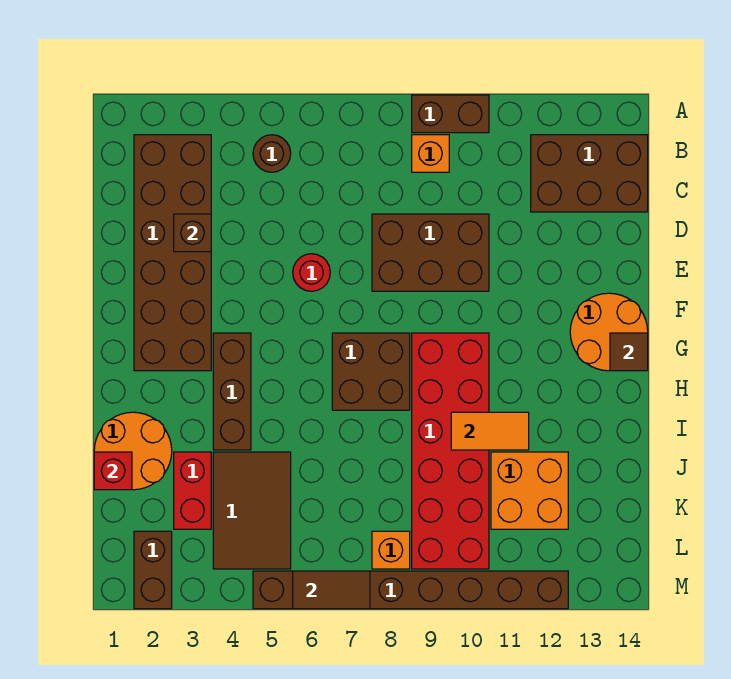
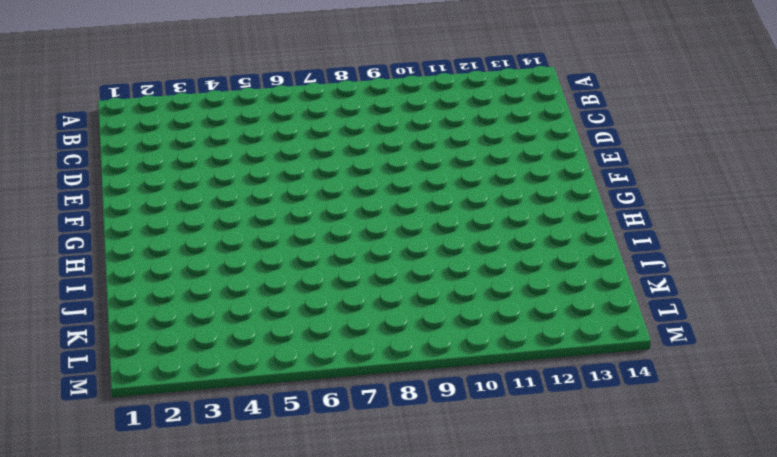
none -> brown 1x2 brick [412,95,489,133]
none -> brown 2x6 brick [134,135,211,371]
none -> brown 1x1 round brick [253,135,291,172]

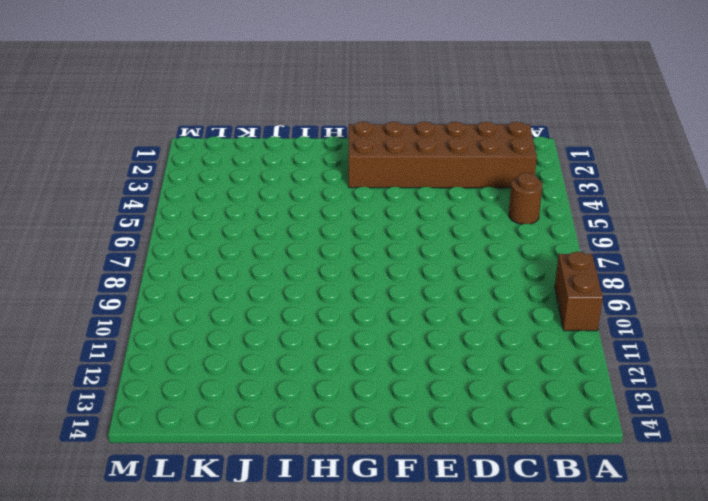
none -> orange 1x1 brick [412,135,449,172]
none -> brown 2x3 brick [531,135,648,212]
none -> brown 2x3 brick [372,214,489,291]

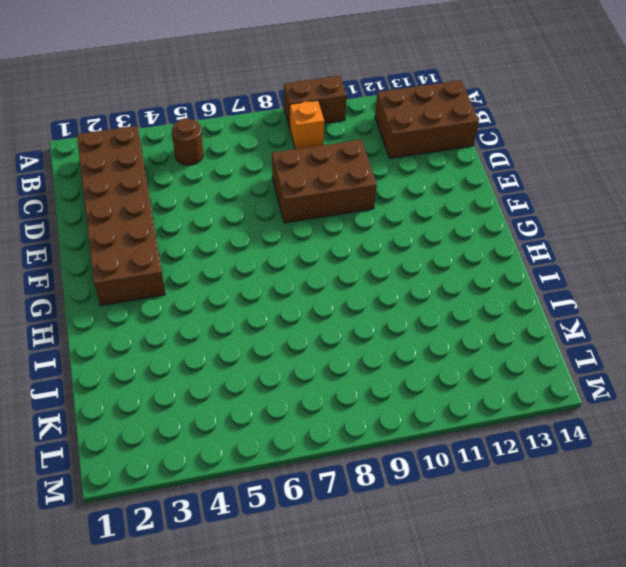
none -> red 1x1 round brick [293,254,330,291]
none -> orange 2x2 round brick [570,293,648,371]
none -> brown 1x3 brick [213,333,251,450]

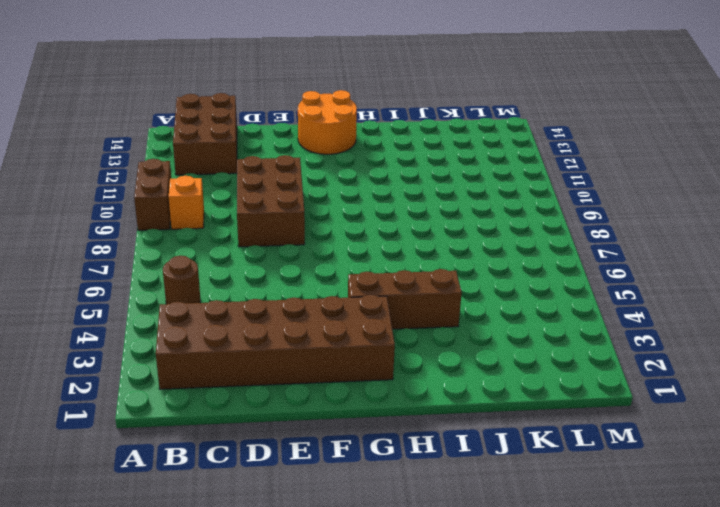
none -> red 1x1 round brick [293,254,330,291]
none -> brown 2x2 brick [332,333,410,410]
none -> red 2x6 brick [412,333,489,569]

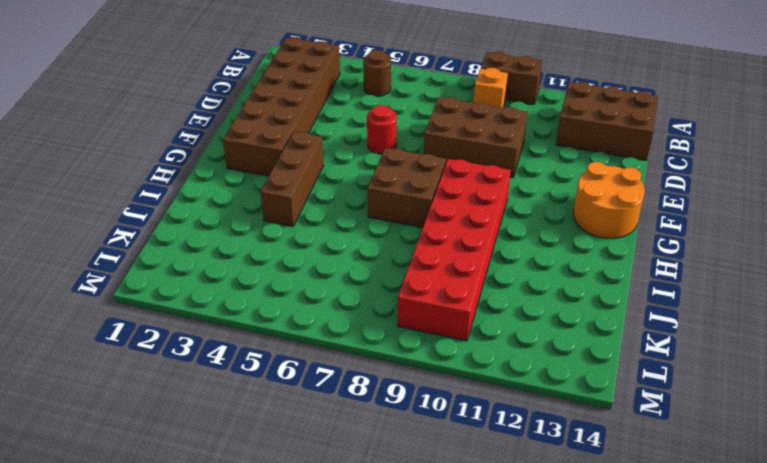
none -> orange 2x2 round brick [94,412,172,490]
none -> red 1x2 brick [174,452,211,529]
none -> brown 2x3 tile [213,452,291,569]

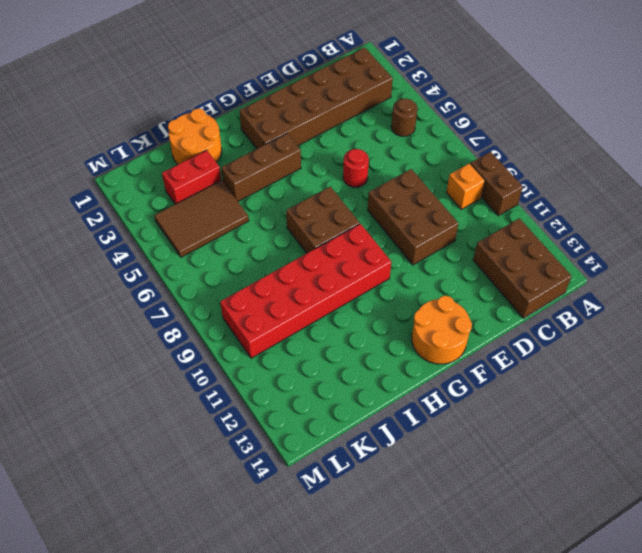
none -> orange 2x2 brick [491,452,568,529]
none -> brown 1x2 brick [134,531,172,609]
none -> orange 1x1 brick [372,531,410,569]

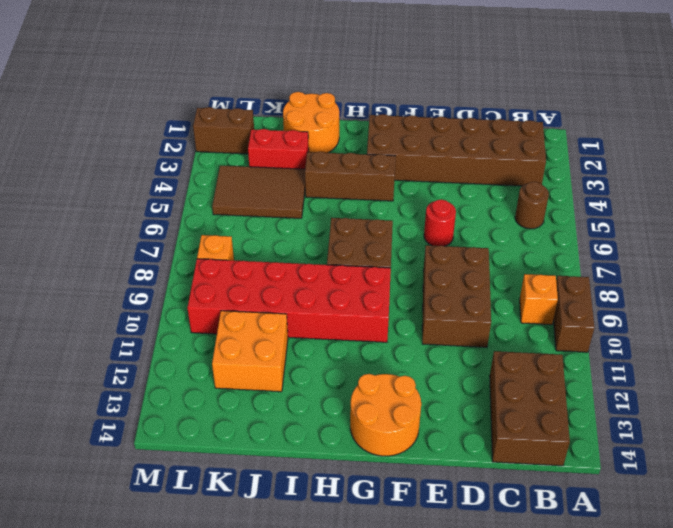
none -> brown 1x8 brick [253,571,568,609]
none -> brown 1x1 brick [174,214,211,252]
none -> brown 1x1 tile [610,333,648,371]

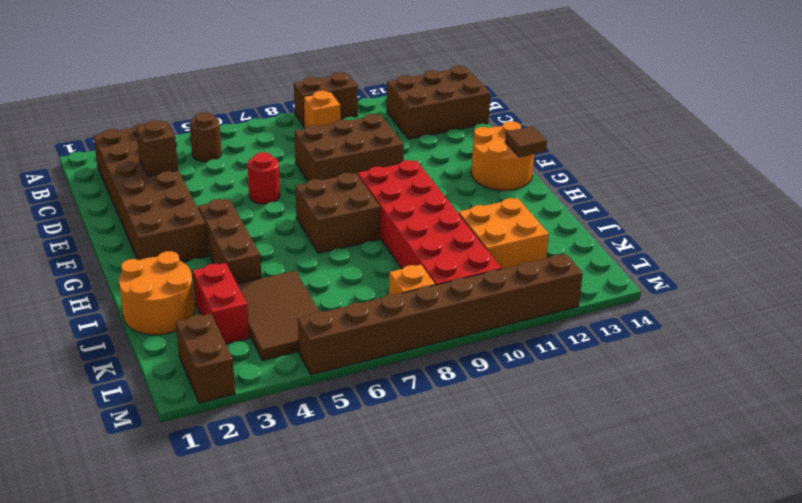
none -> orange 1x2 tile [451,412,529,450]
none -> red 1x1 brick [94,452,132,490]
none -> brown 1x2 tile [293,571,370,609]

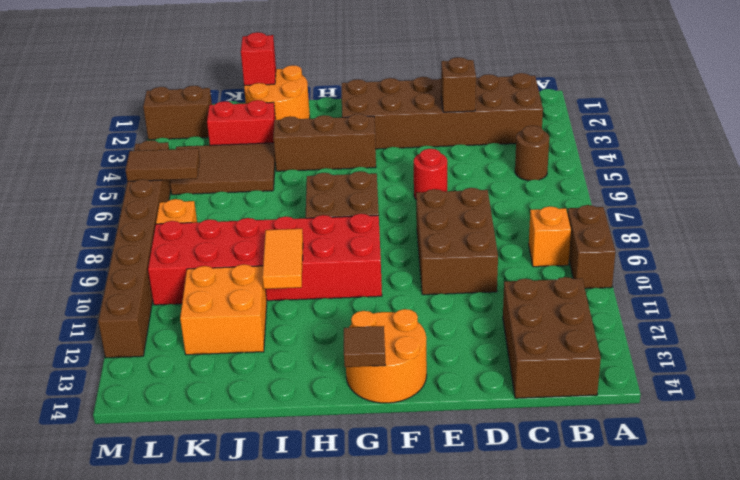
brown 1x2 tile [126,148,200,181] -> brown 1x2 tile turned to [293,571,370,609]

